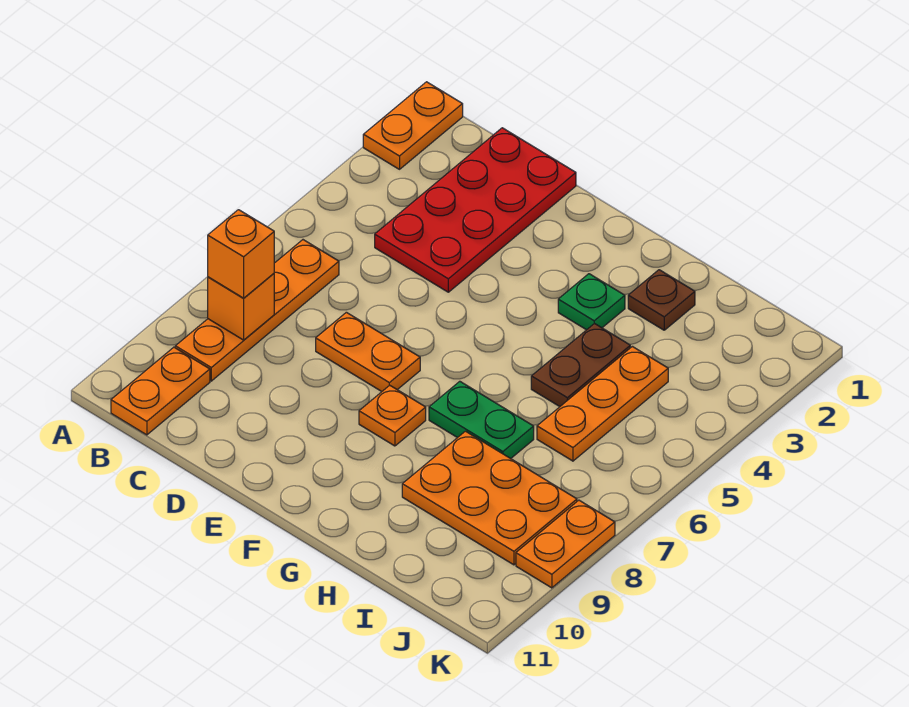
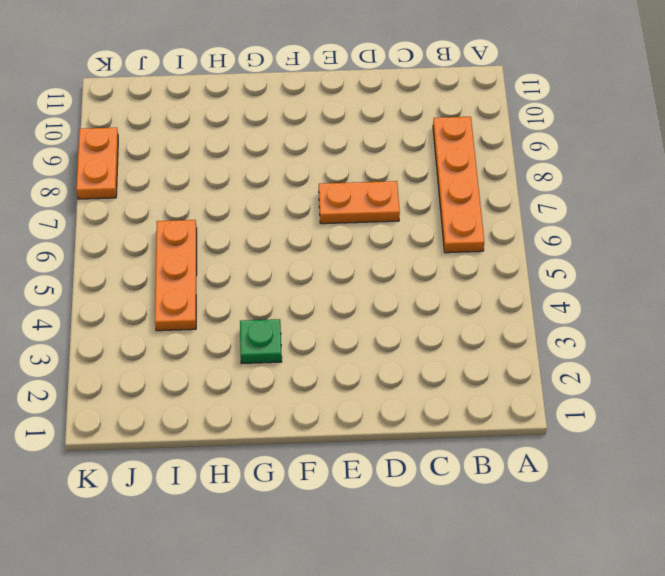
none -> orange 1x2 plate [363,82,463,169]
none -> orange 1x2 plate [111,347,210,435]
none -> red 2x4 plate [375,128,576,292]

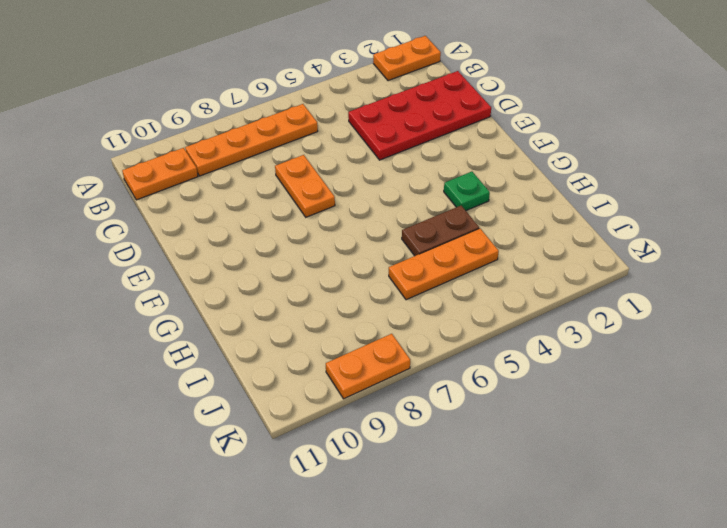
none -> orange 1x1 plate [359,385,426,446]
none -> green 1x2 plate [429,381,534,459]
none -> brown 1x1 plate [628,270,695,330]

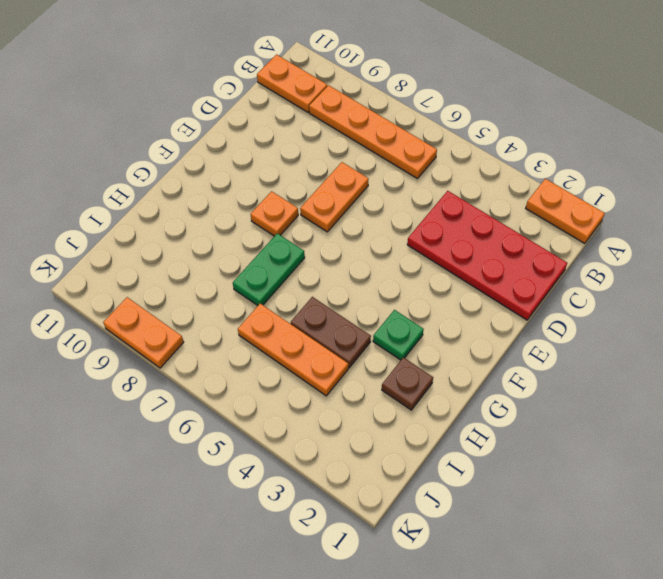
none -> orange 2x3 plate [402,431,577,565]
none -> orange 1x1 brick [208,274,274,340]
none -> orange 1x1 brick [208,210,274,298]

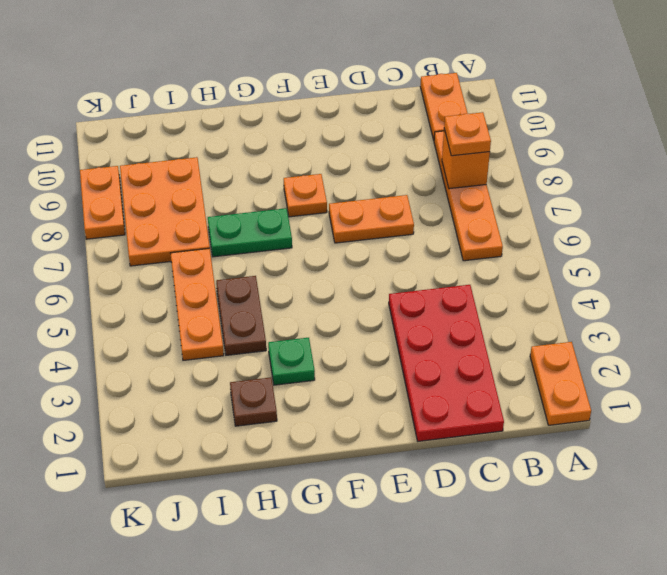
orange 1x1 plate [444,112,491,156] -> orange 1x1 brick [208,210,274,298]
orange 2x3 plate [120,157,210,266] -> orange 2x3 plate turned to [402,431,577,565]

